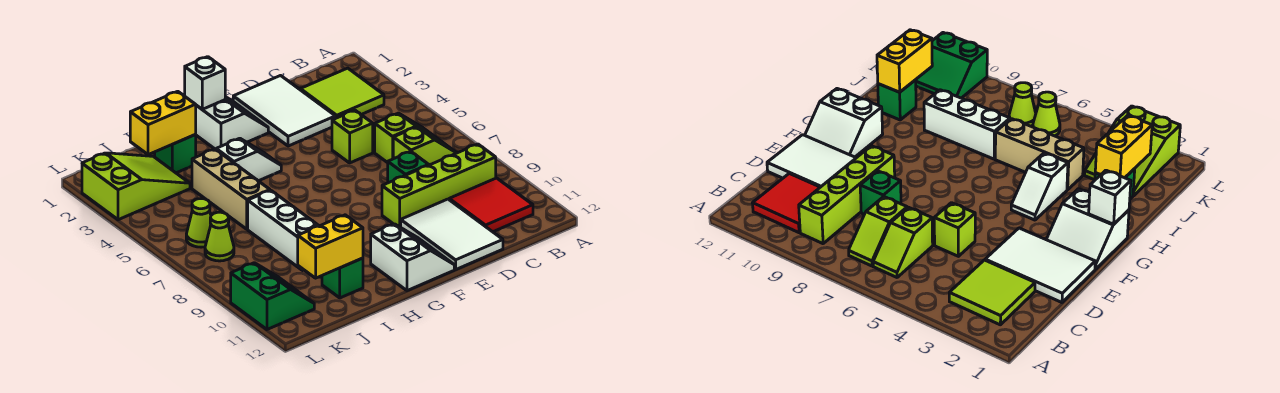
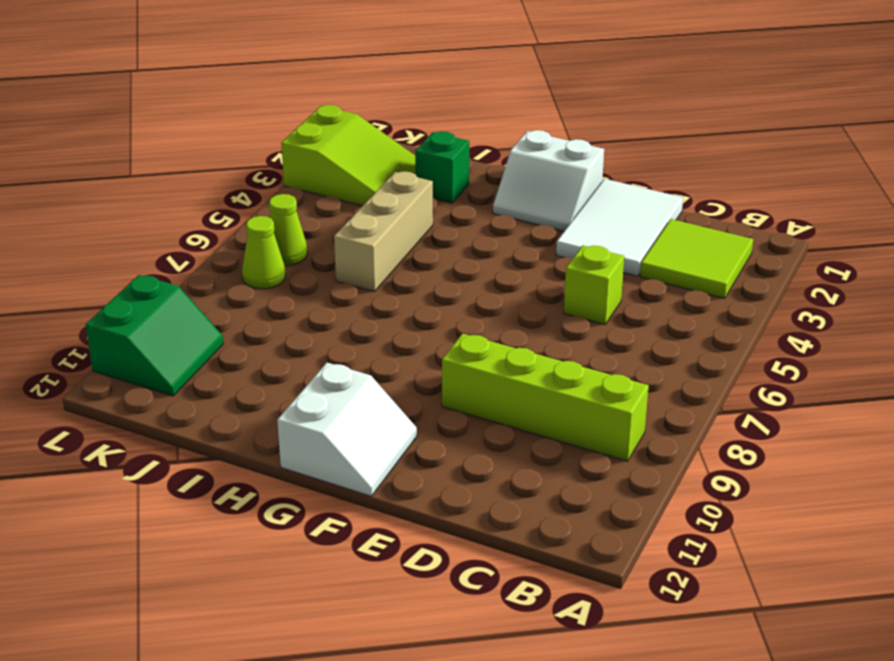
white 2x2 slope [493,130,604,231] -> white 2x2 slope turned to [195,97,268,149]
none -> lime 1x2 slope [375,113,436,163]
none -> lime 1x2 slope [393,127,456,165]
none -> red 2x2 tile [449,178,533,232]

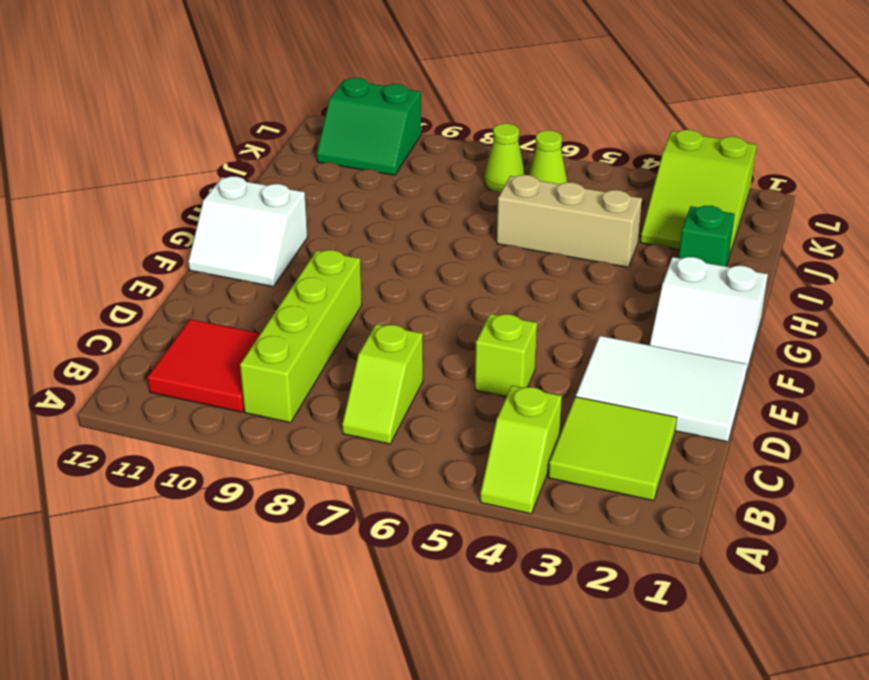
lime 1x2 slope [480,386,562,514] -> lime 1x2 slope moved to [375,113,436,163]
none -> green 1x1 brick [388,151,428,183]
none -> white 2x3 tile [401,199,503,270]
none -> white 1x2 slope [216,138,281,181]

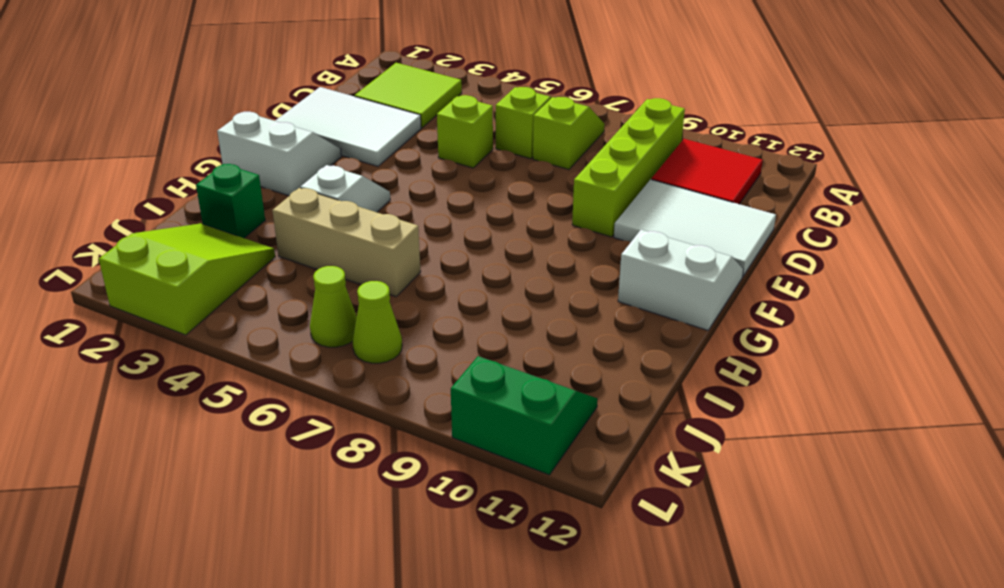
none -> green 1x1 brick [388,151,428,183]
none -> white 1x3 brick [248,190,319,270]
none -> green 1x1 brick [322,258,363,298]

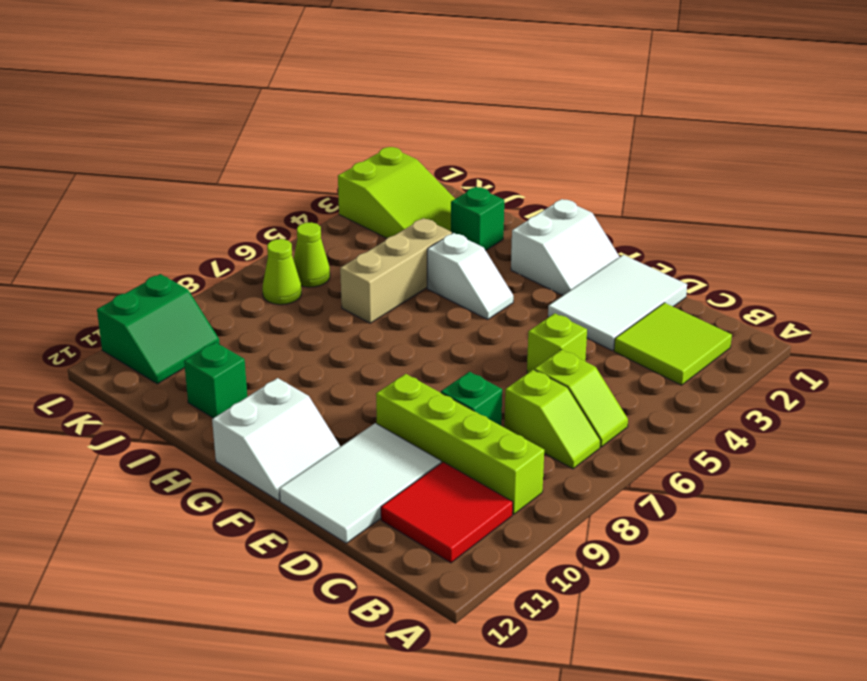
none -> white 1x3 brick [248,190,319,270]
none -> white 1x1 brick [185,57,225,109]
none -> yellow 1x2 brick [130,91,196,155]

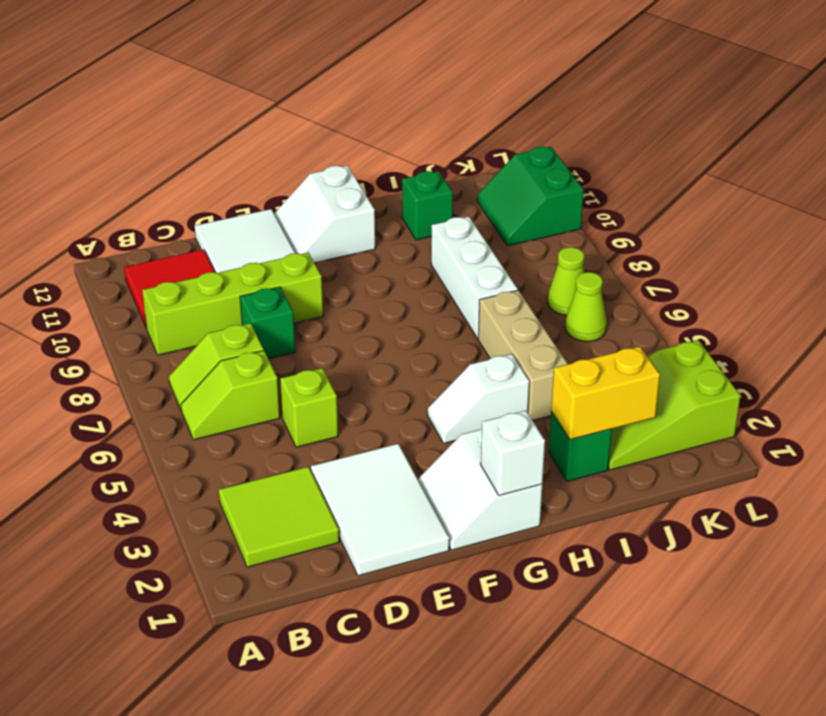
none -> yellow 1x2 brick [298,215,363,278]

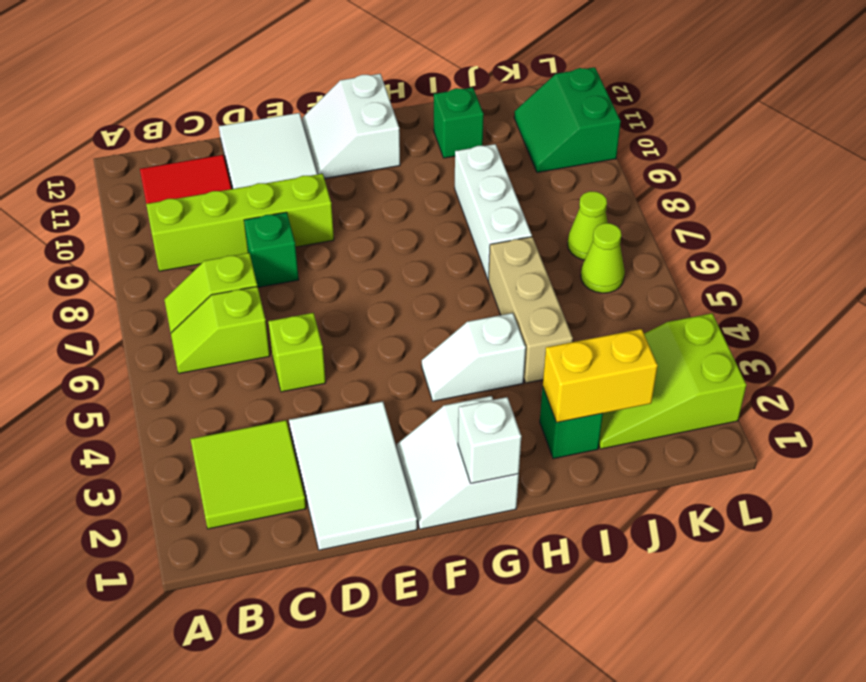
none -> yellow 1x2 brick [298,215,363,278]

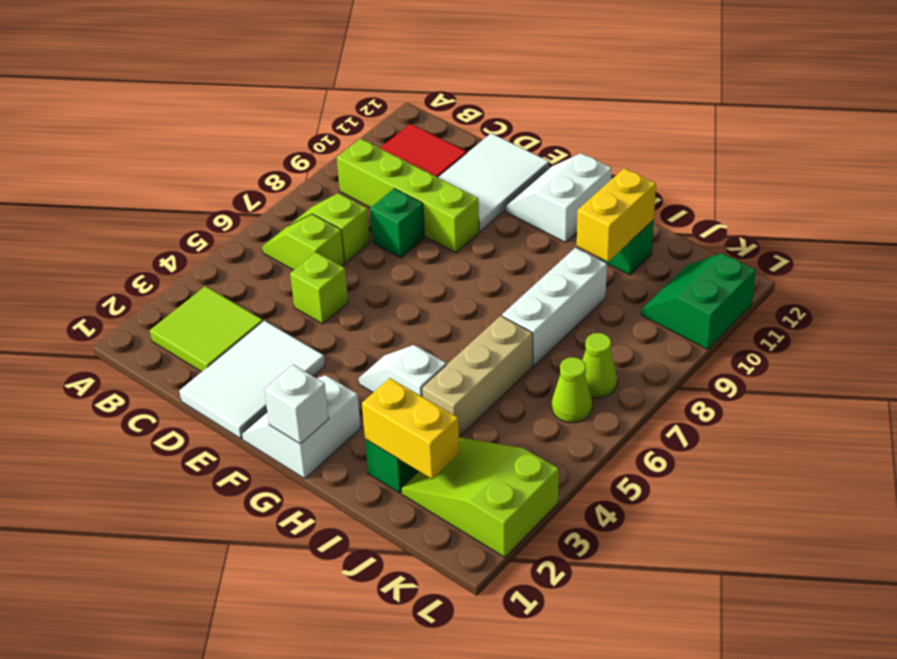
yellow 1x2 brick [577,168,656,262] -> yellow 1x2 brick turned to [298,215,363,278]

